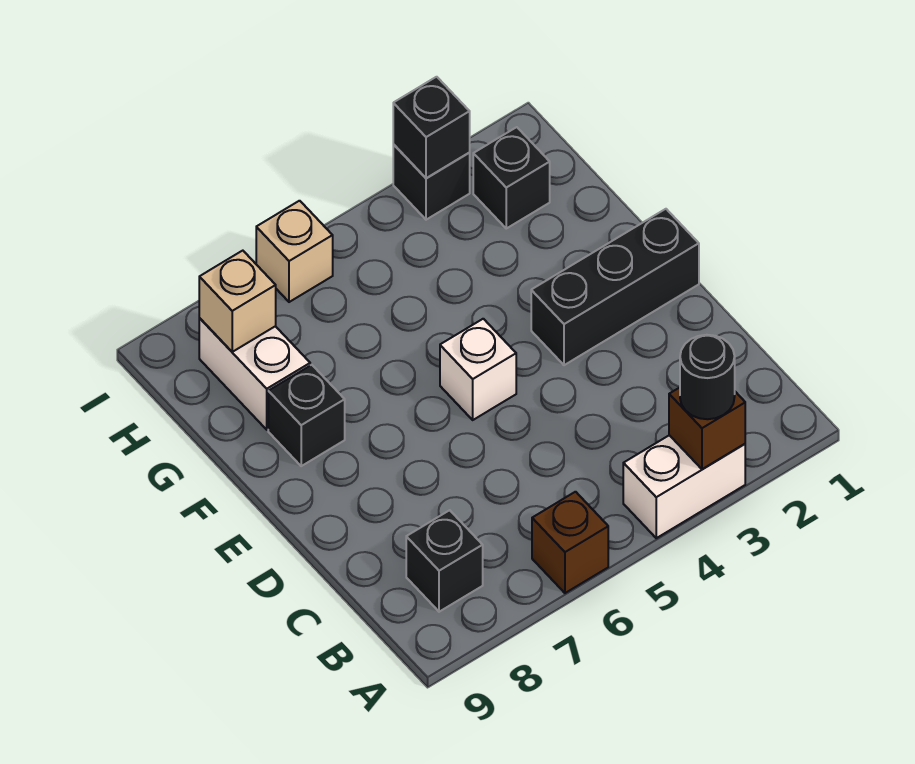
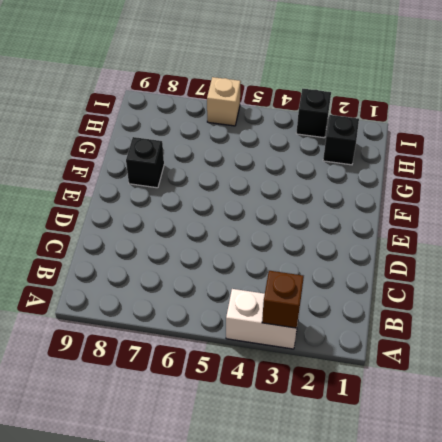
none -> brown 1x1 brick [532,492,608,593]
none -> black 1x1 brick [406,510,483,612]
none -> black 1x3 brick [531,209,699,365]

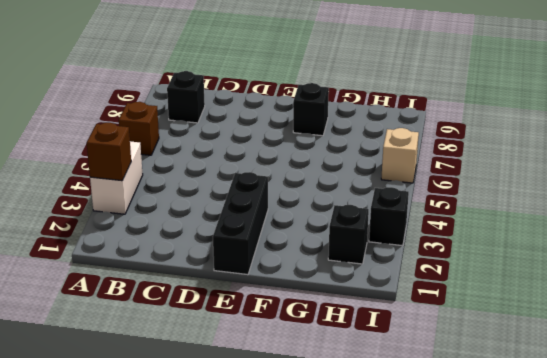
none -> white 1x1 brick [440,319,516,420]
none -> white 1x2 brick [199,318,310,430]
none -> tan 1x1 brick [199,251,276,352]

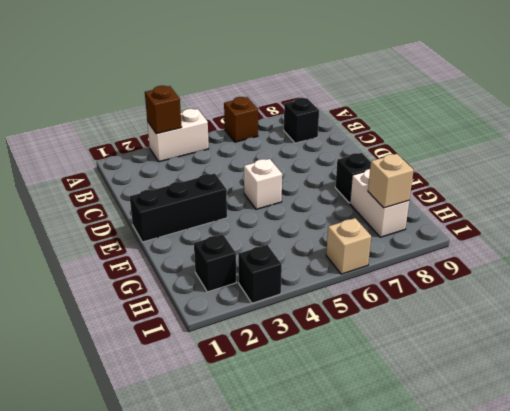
none -> black 1x1 brick [393,77,470,178]
none -> black 1x1 round brick [680,335,735,419]

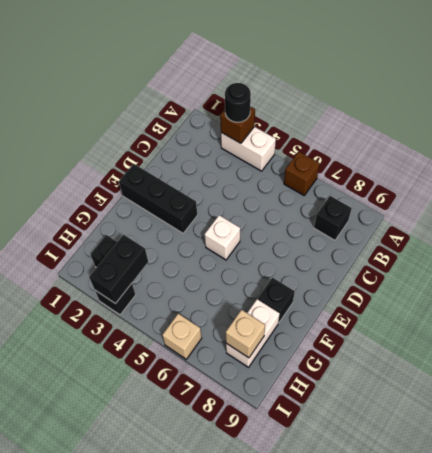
black 1x2 brick [89,235,148,304] -> black 1x1 brick [393,77,470,178]

